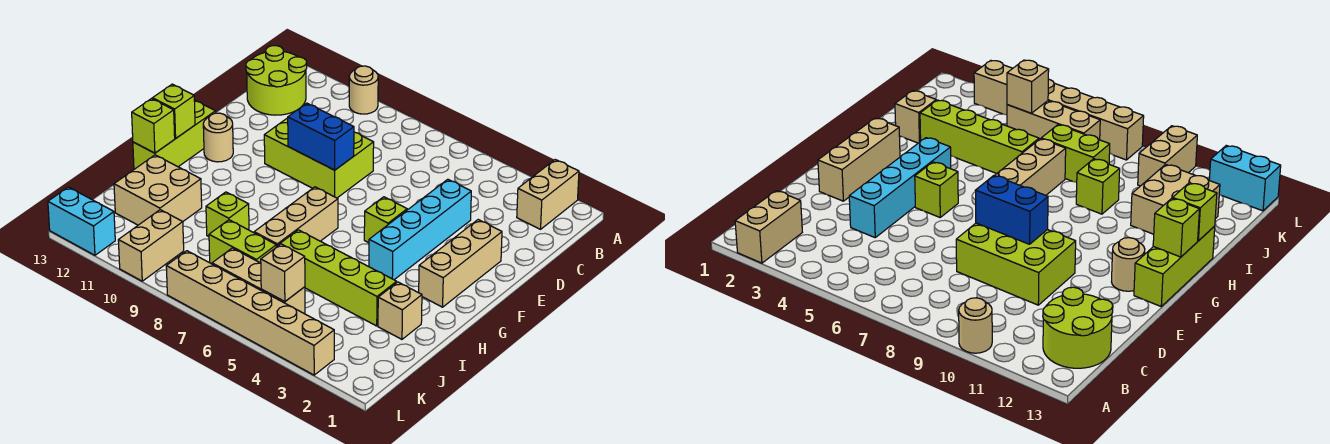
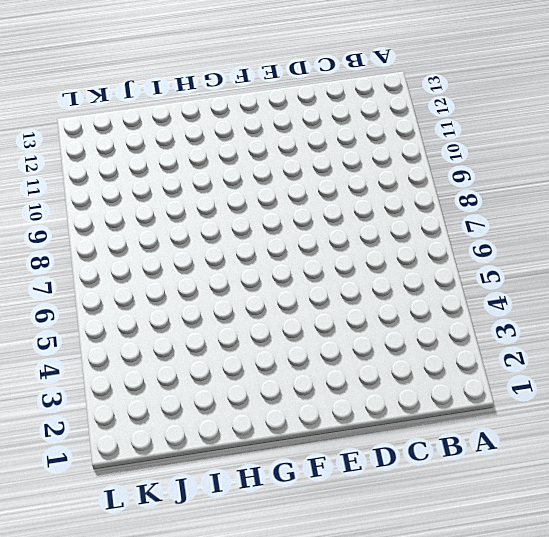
none -> tan 1x2 brick [517,160,579,229]
none -> tan 1x1 round brick [349,66,378,114]
none -> lime 2x2 round brick [246,46,307,115]

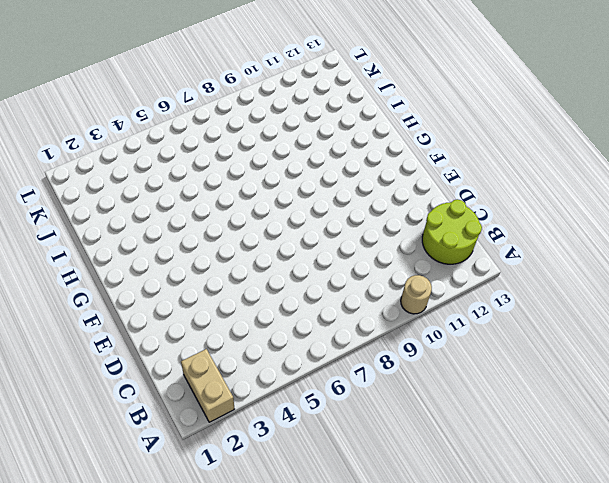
none -> cyan 1x4 brick [369,179,471,280]
none -> lime 2x3 brick [264,118,374,198]
none -> tan 1x3 brick [419,220,502,307]

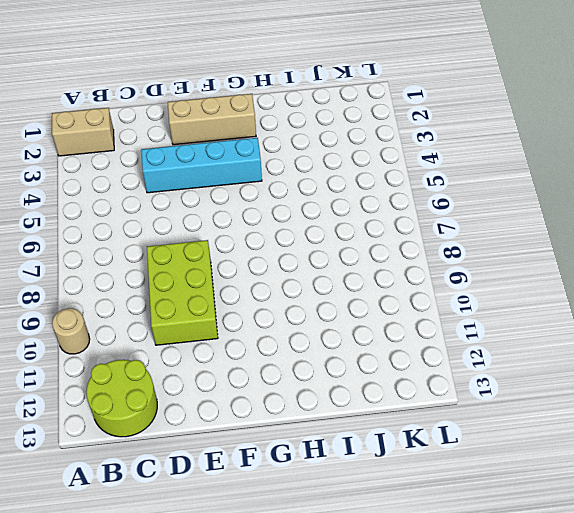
none -> lime 1x1 brick [364,197,407,243]
none -> tan 1x1 round brick [203,113,233,162]
none -> lime 1x3 brick [133,100,216,169]

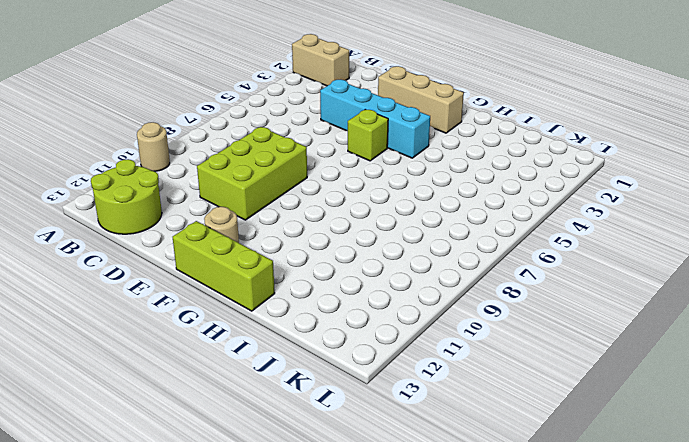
none -> tan 1x3 brick [254,187,338,247]
none -> tan 1x1 brick [378,282,422,339]
none -> lime 1x4 brick [279,230,397,326]

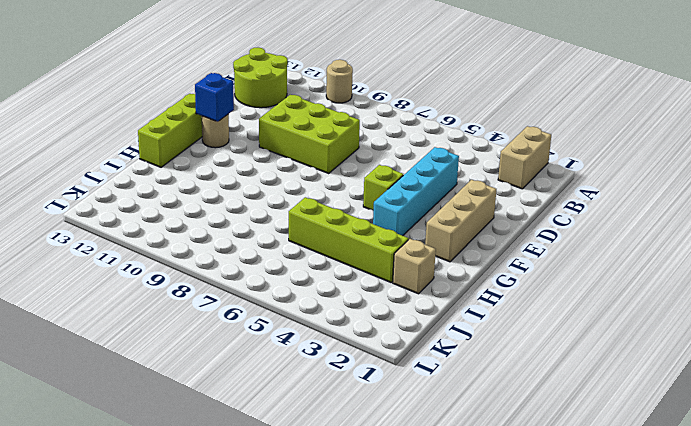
blue 1x1 brick [195,73,234,122] -> none
none -> tan 1x3 brick [254,187,338,247]
none -> lime 1x1 brick [206,192,249,237]
none -> tan 2x2 brick [114,155,202,225]

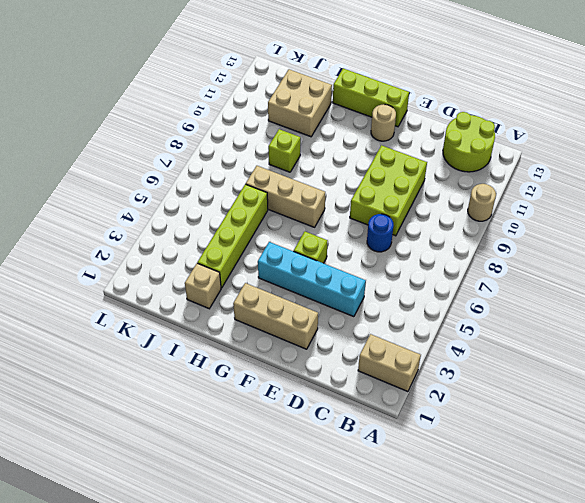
blue 1x1 round brick [367,214,394,252] -> none
none -> lime 1x2 brick [209,220,276,264]
none -> tan 1x3 brick [212,248,305,314]
none -> tan 1x2 brick [118,210,184,281]

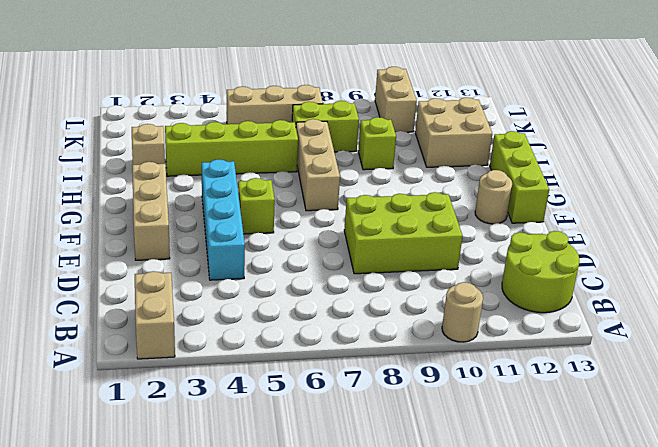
none -> tan 1x6 brick [166,251,334,375]
none -> cyan 1x2 brick [48,187,115,255]
none -> blue 1x2 brick [288,103,354,170]

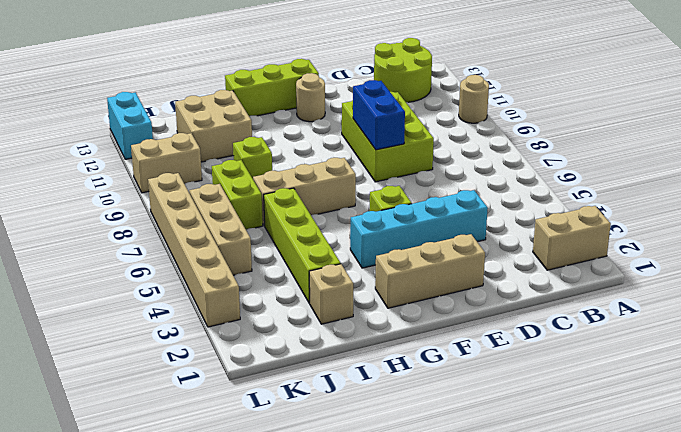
none -> lime 1x1 brick [153,84,195,138]
none -> lime 1x1 brick [132,99,175,153]
none -> tan 1x1 brick [261,244,305,302]

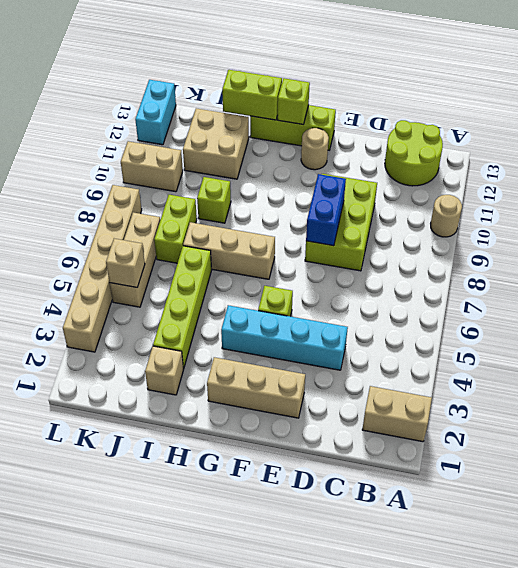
lime 1x2 brick [222,70,282,120] -> lime 1x1 brick [132,99,175,153]

